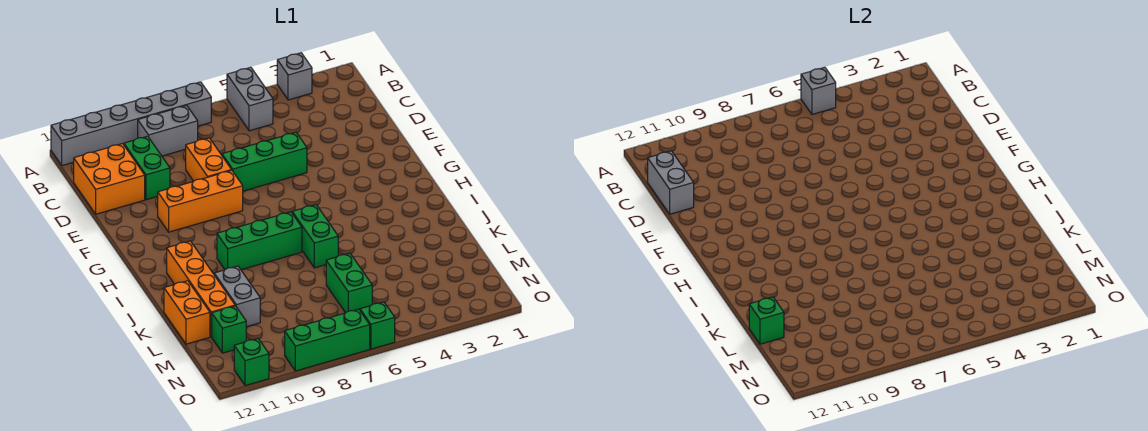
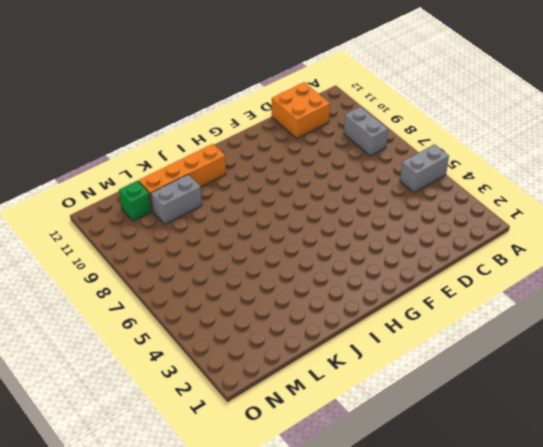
none -> grey 1x1 brick [277,53,312,100]
none -> grey 1x6 brick [51,82,211,165]
none -> green 1x2 brick [124,136,170,200]

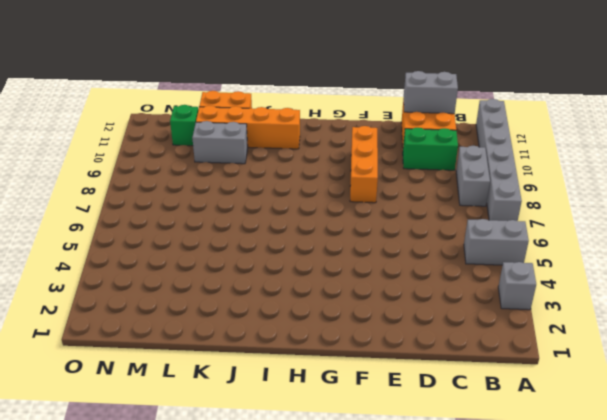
none -> orange 1x2 brick [186,138,231,181]
none -> green 1x3 brick [222,132,307,191]
none -> green 1x2 brick [292,205,338,268]

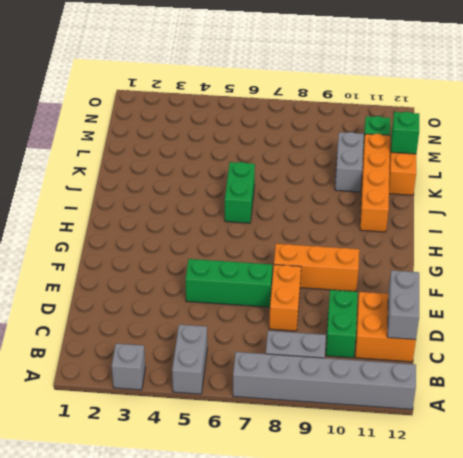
none -> green 1x3 brick [217,212,302,270]
none -> green 1x2 brick [326,253,372,313]
none -> green 1x1 brick [360,302,395,349]

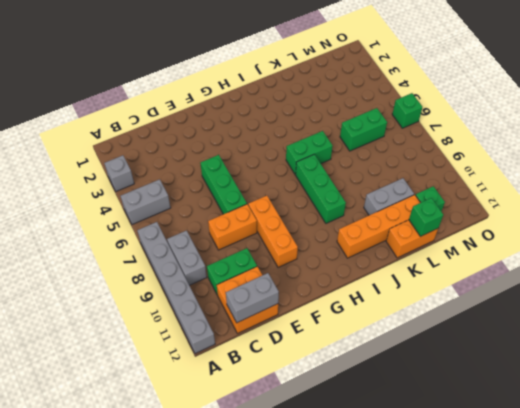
none -> green 1x3 brick [285,309,370,371]
none -> green 1x1 brick [234,339,269,386]
none -> grey 1x1 brick [801,67,836,114]

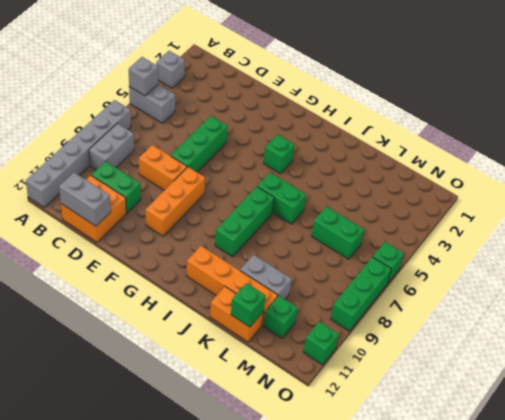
green 1x1 brick [264,134,295,174] -> none

